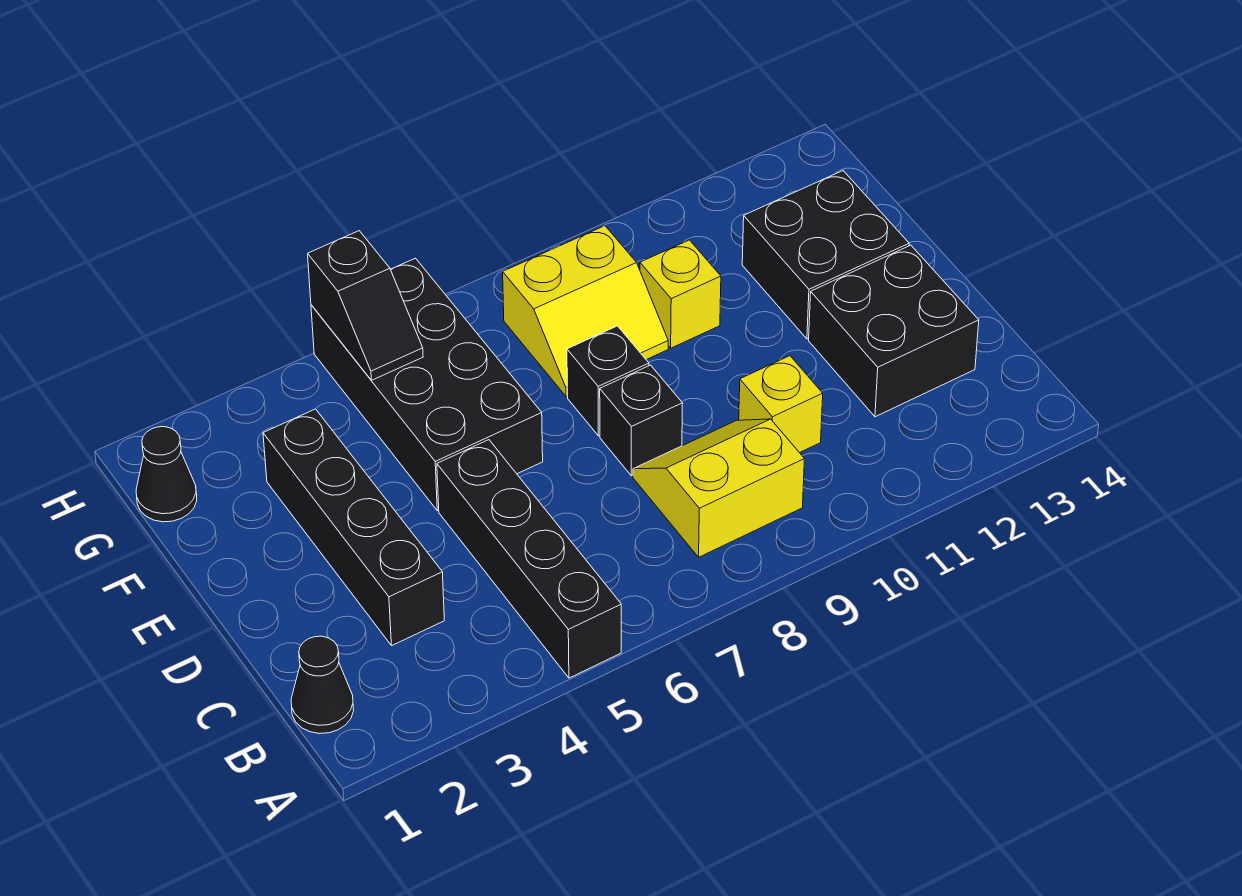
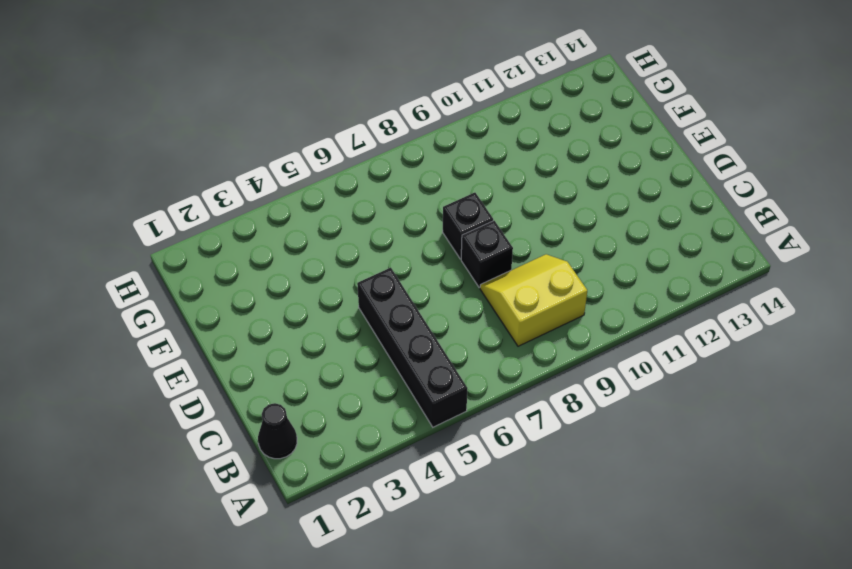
none -> black 1x4 brick [263,409,444,645]
none -> yellow 1x1 brick [739,356,823,453]
none -> black 2x2 brick [809,245,979,417]

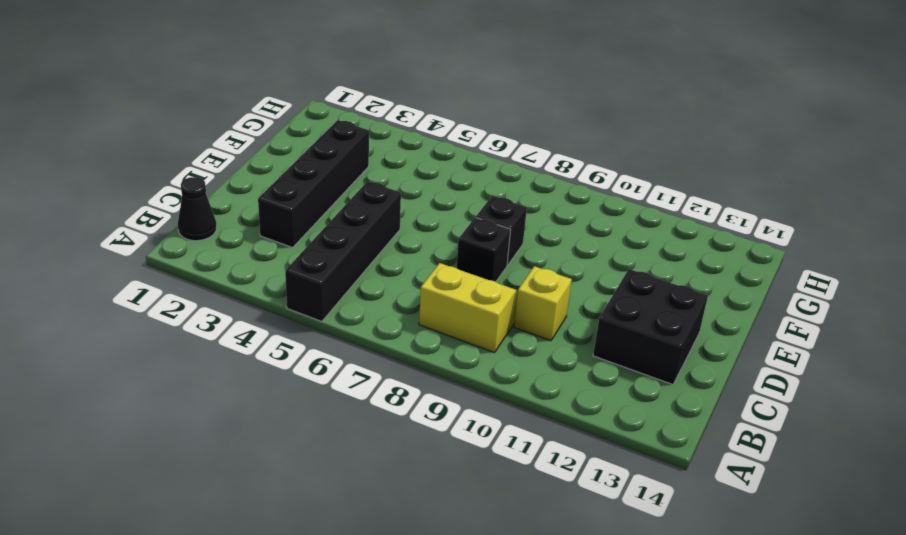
none -> black 2x4 brick [311,258,543,511]
none -> black 2x2 brick [742,171,909,339]
none -> yellow 2x2 slope [503,226,668,396]

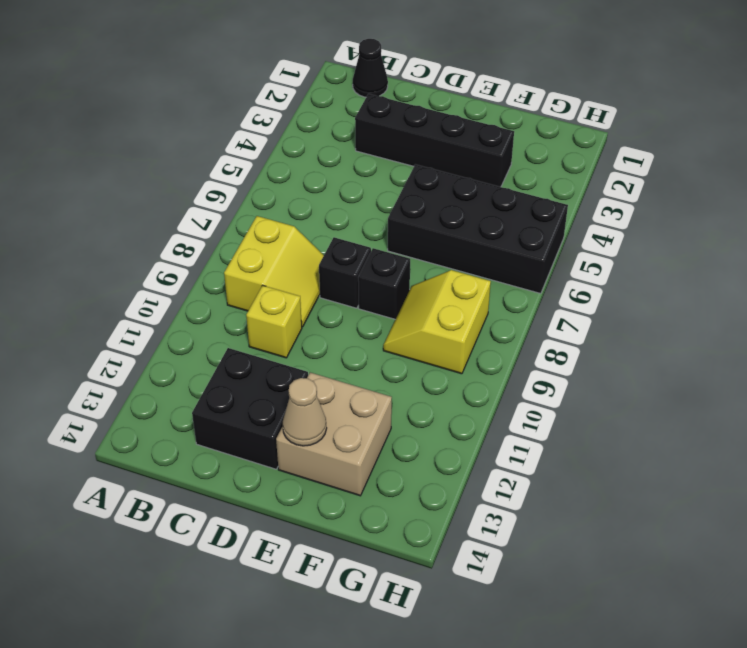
tan 2x2 brick [276,372,392,496] -> black 2x2 brick [742,171,909,339]
tan 1x1 cone [283,378,327,446] -> none
none -> black 1x4 brick [437,440,621,678]
none -> yellow 1x1 brick [640,240,721,348]
none -> black 1x1 cone [136,427,197,522]

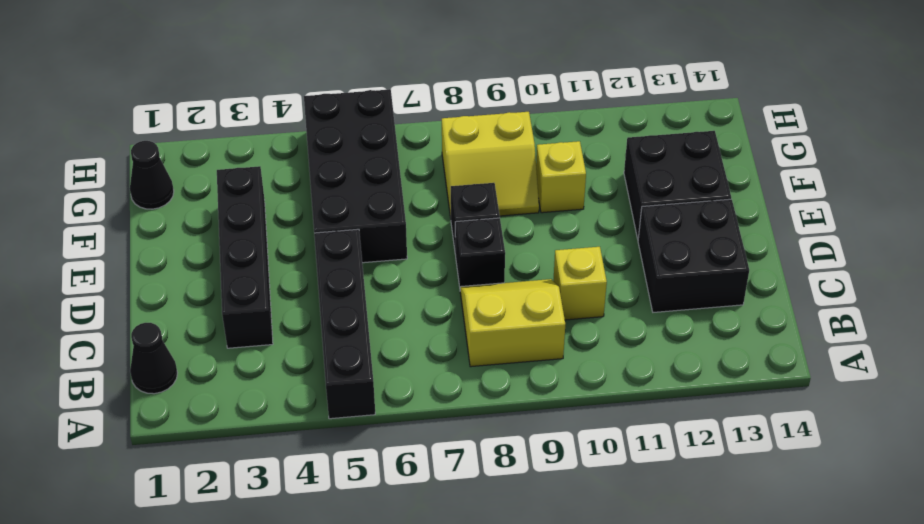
none -> black 1x2 slope [308,231,423,380]

